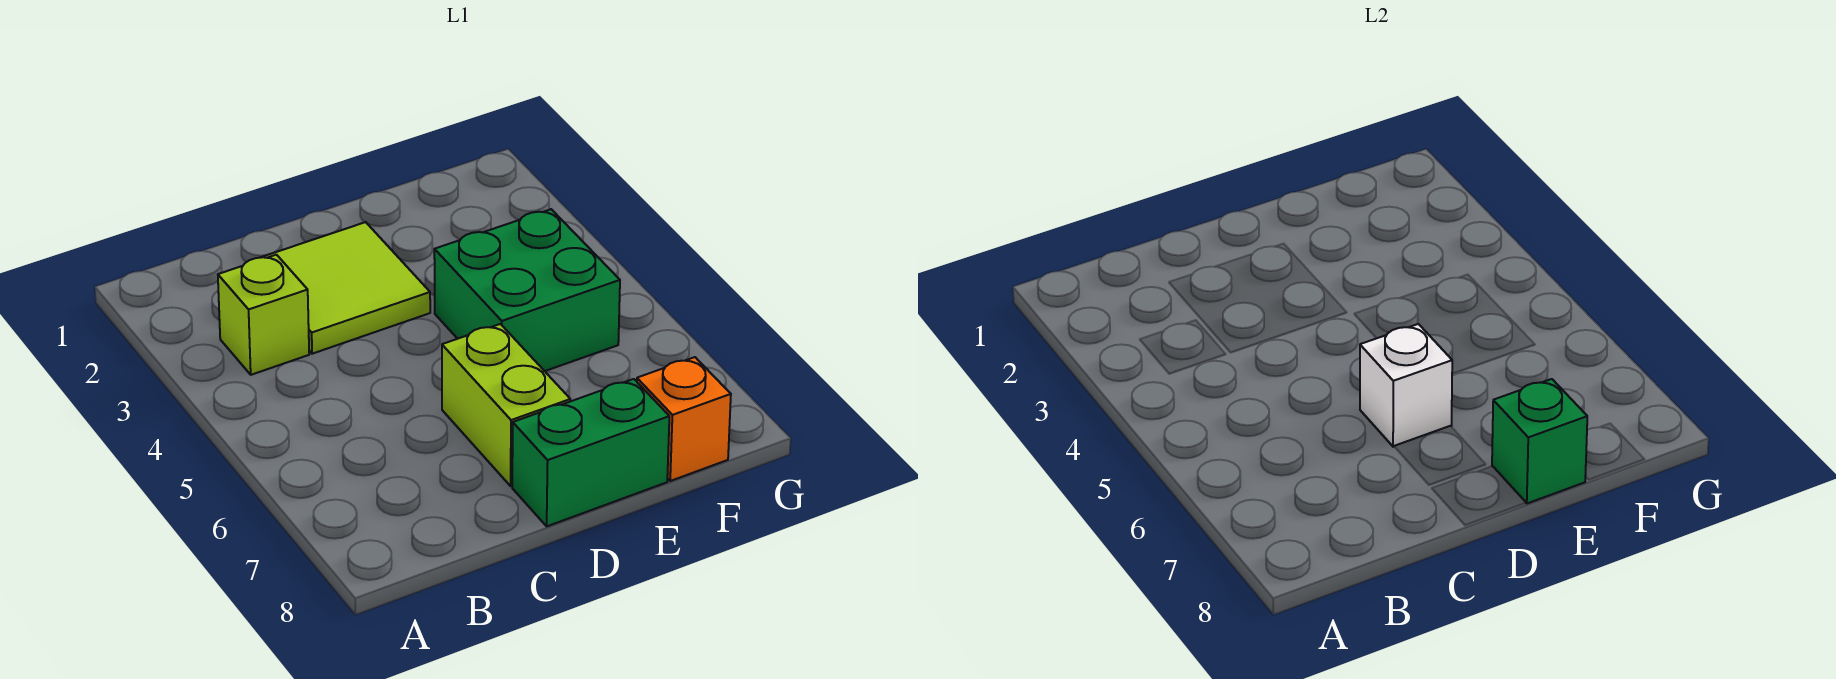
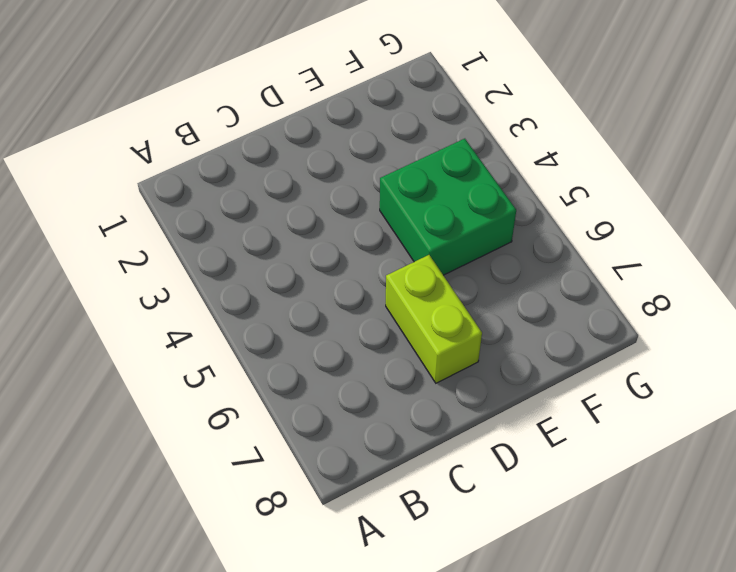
none -> lime 1x1 brick [218,255,309,375]
none -> lime 2x2 tile [260,222,430,354]

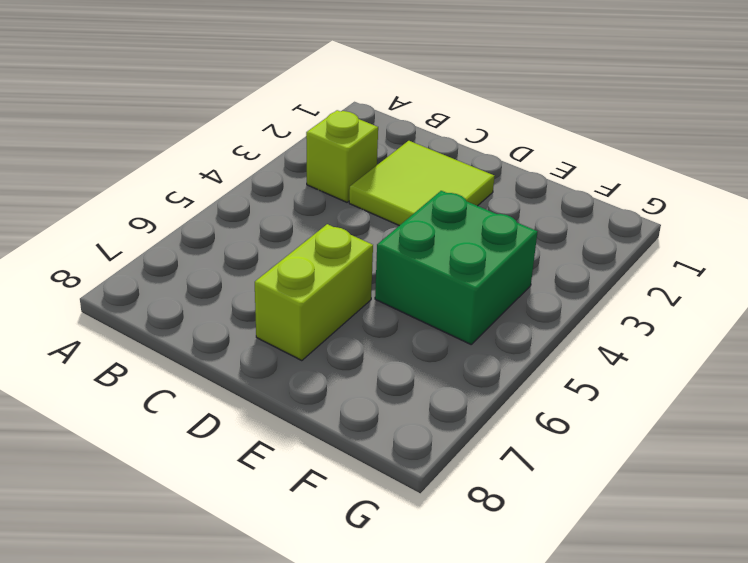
none -> green 1x2 brick [512,379,669,526]
none -> orange 1x1 brick [637,357,731,481]

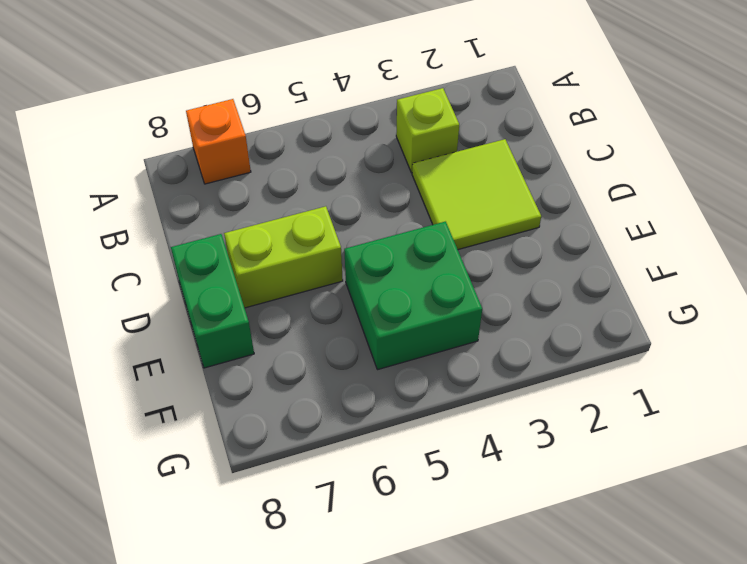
orange 1x1 brick [186,99,251,184] -> orange 1x1 brick moved to [637,357,731,481]
none -> white 1x1 brick [1360,324,1452,447]
none -> green 1x1 brick [1492,379,1587,503]

